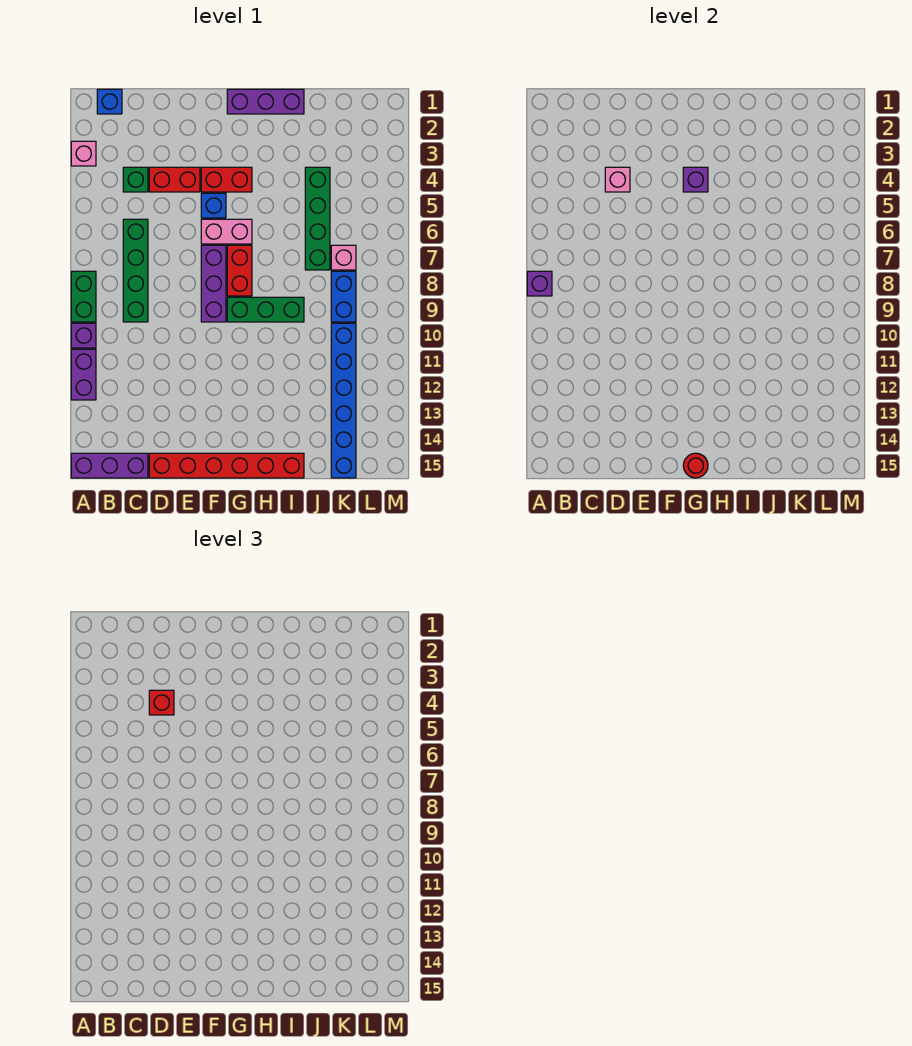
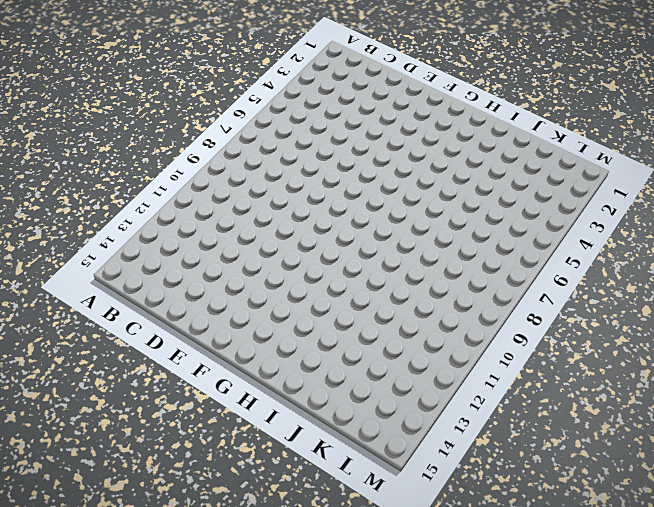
none -> pink 1x1 brick [71,141,96,166]
none -> green 1x2 brick [71,271,96,322]
none -> purple 1x1 brick [71,323,96,348]

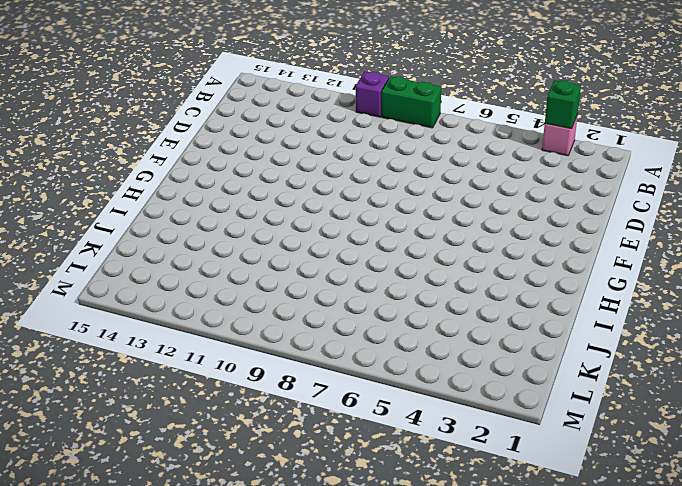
green 1x1 brick [545,80,581,129] -> green 1x1 brick moved to [123,167,148,192]
none -> purple 1x2 brick [71,349,96,400]
none -> purple 1x3 brick [71,453,148,478]
none -> blue 1x1 brick [97,89,122,114]

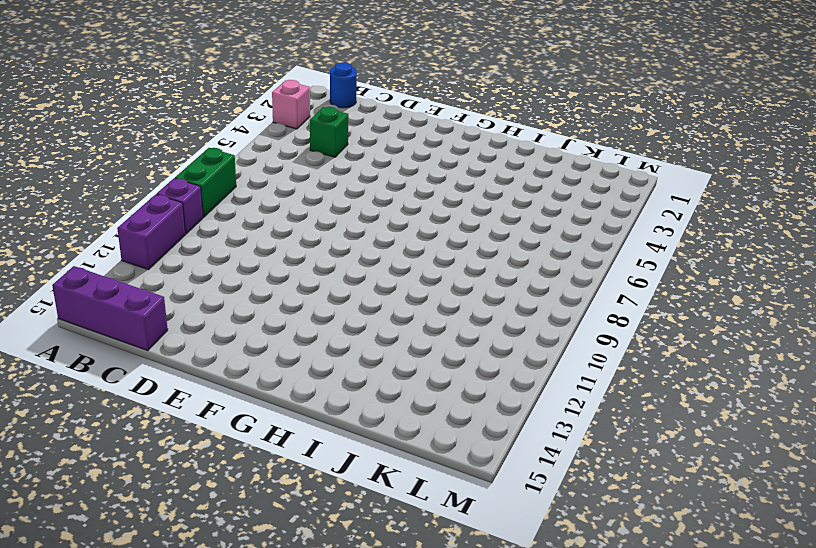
blue 1x1 round brick [330,62,357,108] -> blue 1x1 brick [97,89,122,114]
none -> green 1x4 brick [123,219,148,322]
none -> red 1x2 brick [149,167,200,192]
none -> red 1x6 brick [149,453,304,478]

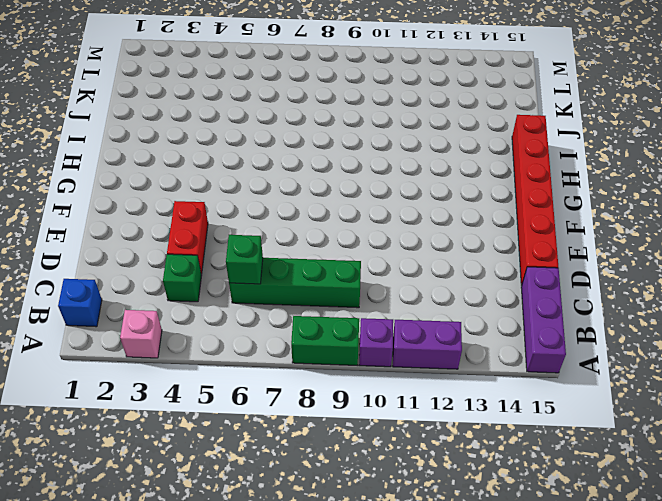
green 1x1 brick [226,235,263,284] -> none
none -> red 1x2 brick [201,167,252,192]
none -> blue 1x1 brick [201,193,226,218]
none -> pink 1x2 brick [201,219,252,244]

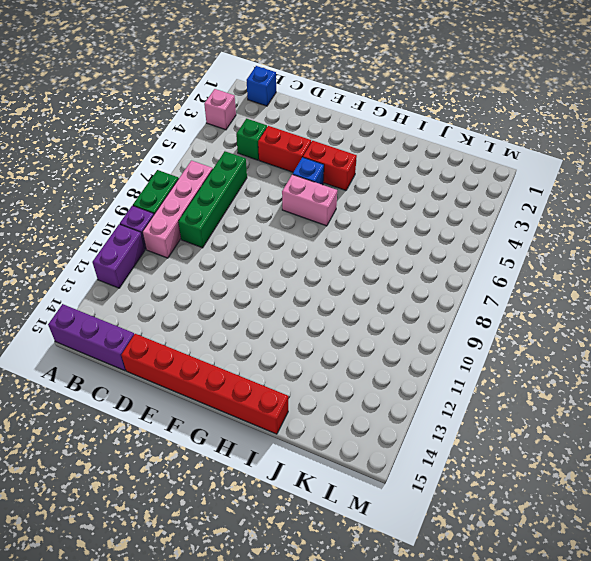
pink 1x4 brick [143,161,213,258] -> none
none -> purple 1x3 brick [201,245,226,322]
none -> purple 1x3 brick [227,89,304,114]
none -> red 1x2 brick [227,245,252,296]

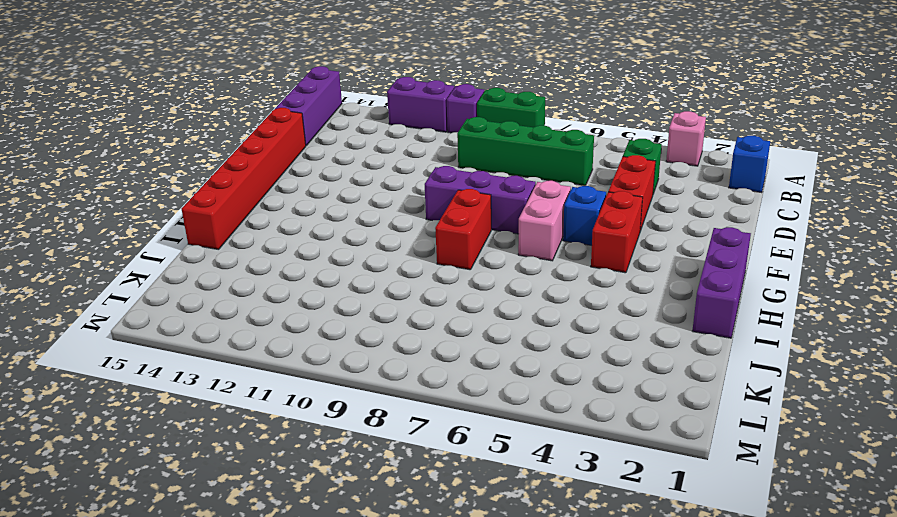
red 1x2 brick [435,189,491,270] -> red 1x2 brick turned to [227,245,252,296]
none -> green 1x3 brick [227,297,304,322]
none -> green 1x4 brick [305,167,330,270]
none -> pink 1x1 brick [331,245,356,270]

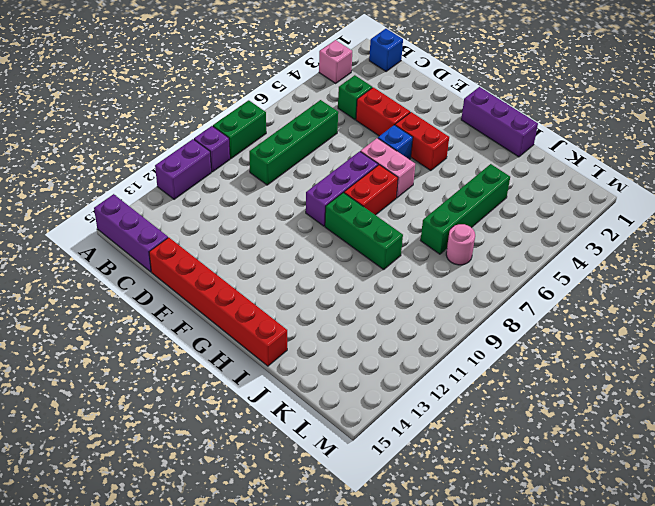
pink 1x1 round brick [446,224,475,265] -> pink 1x1 brick [331,245,356,270]
none -> blue 1x2 brick [331,271,356,322]
none -> blue 1x6 brick [331,323,356,478]
none -> purple 1x1 brick [527,271,552,296]

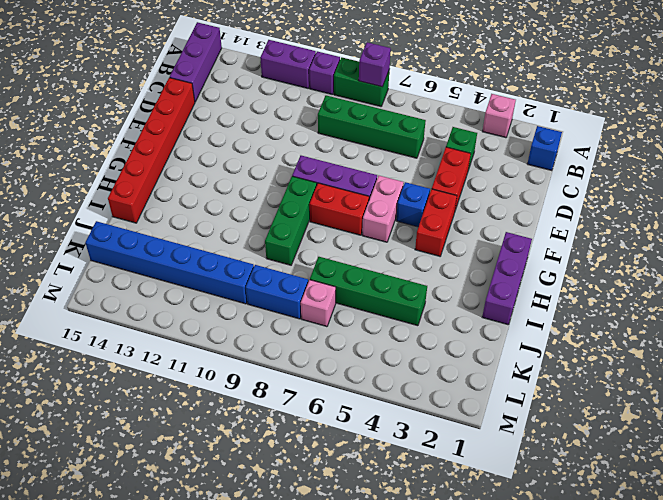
none -> pink 1x1 brick [605,167,630,192]
none -> purple 1x1 brick [683,167,708,192]
none -> red 1x1 round brick [683,453,708,478]

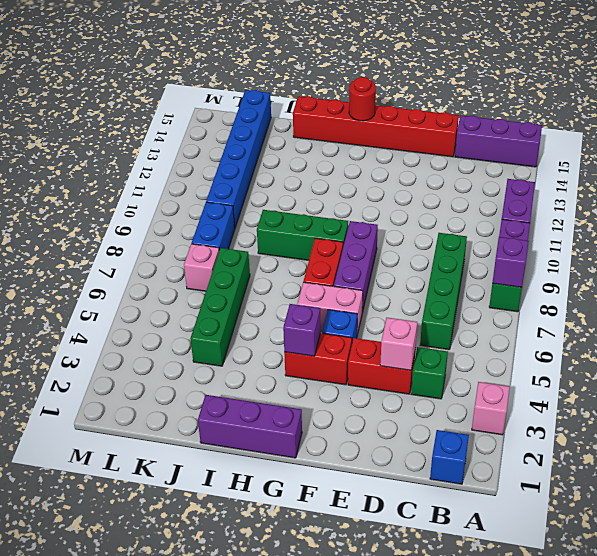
none -> red 1x1 brick [149,690,174,715]

